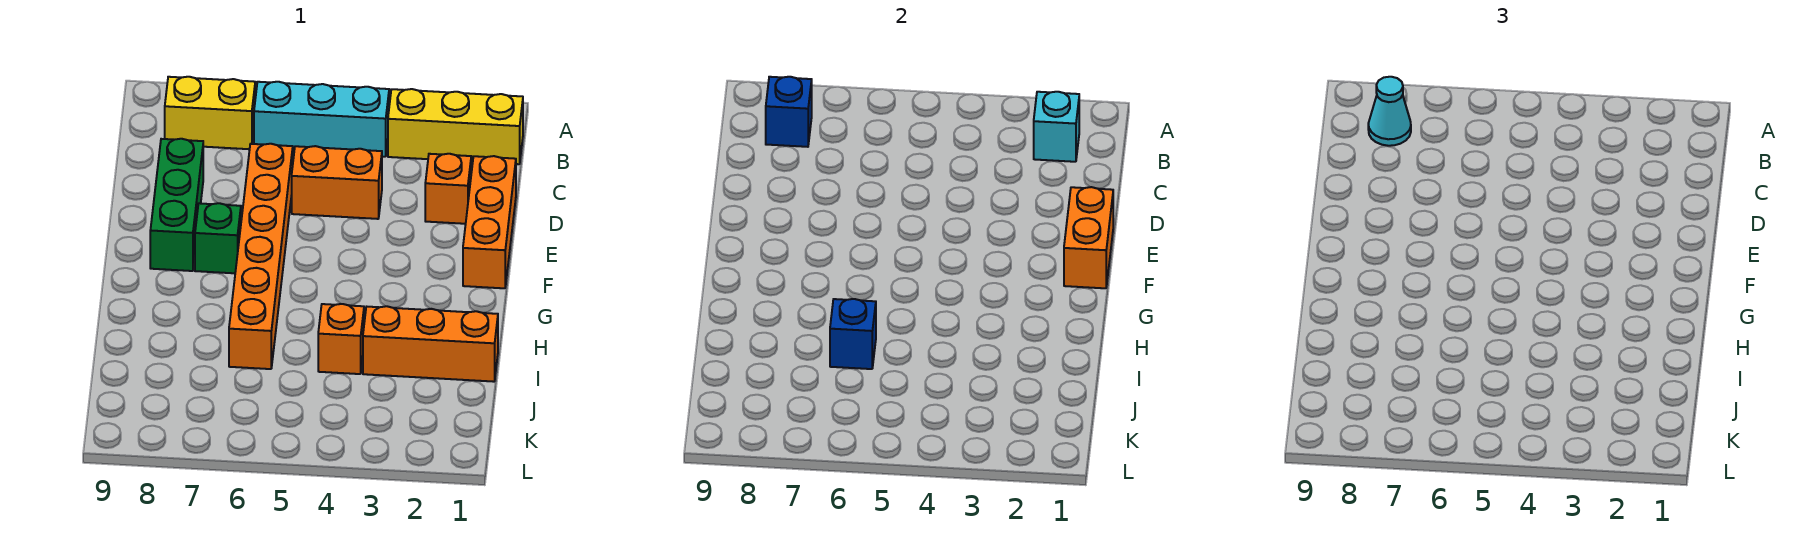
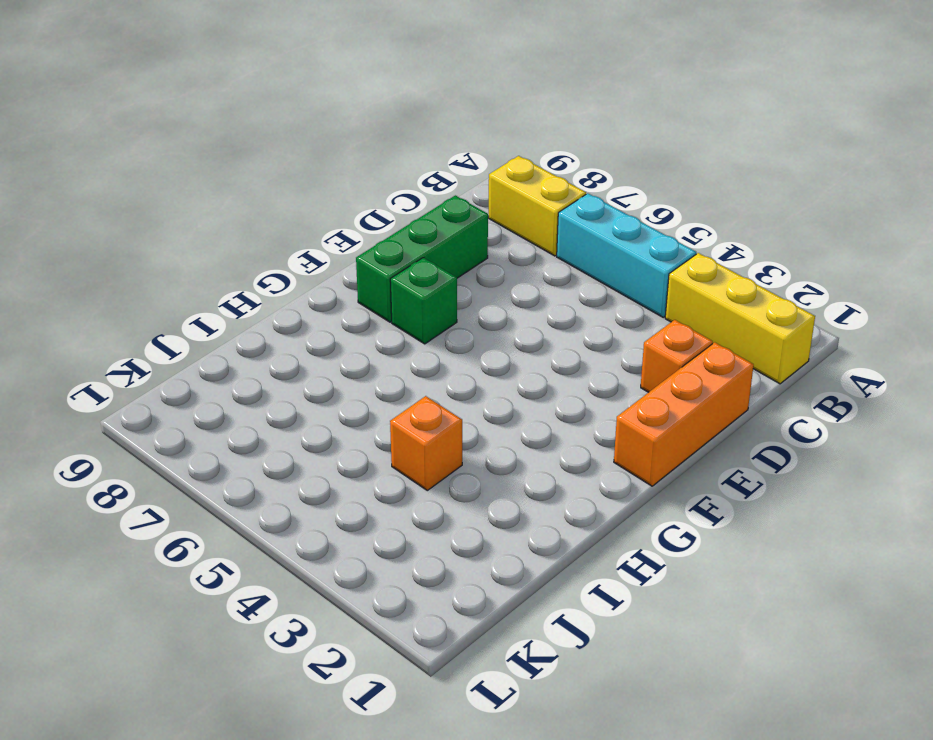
none -> orange 1x2 brick [292,146,382,219]
none -> orange 1x6 brick [229,144,293,369]
none -> orange 1x3 brick [363,306,498,382]

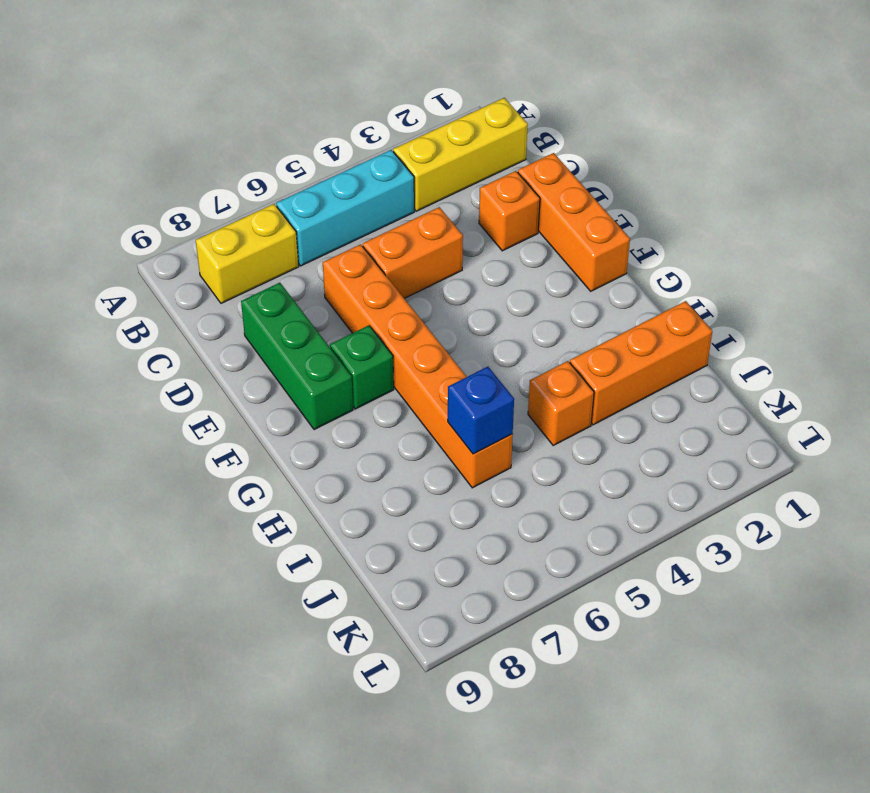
none -> cyan 1x1 brick [1034,92,1079,162]
none -> blue 1x1 brick [766,77,812,147]
none -> orange 1x2 brick [1064,187,1113,288]

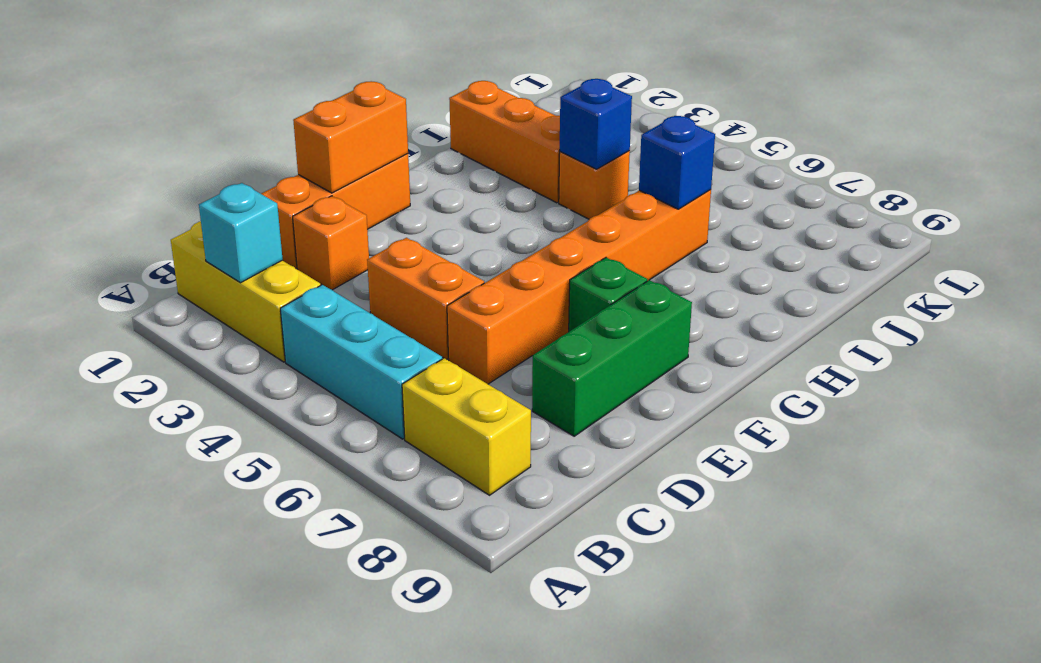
blue 1x1 brick [560,79,632,169] -> blue 1x1 brick moved to [766,77,812,147]
none -> cyan 1x1 cone [1368,77,1411,146]

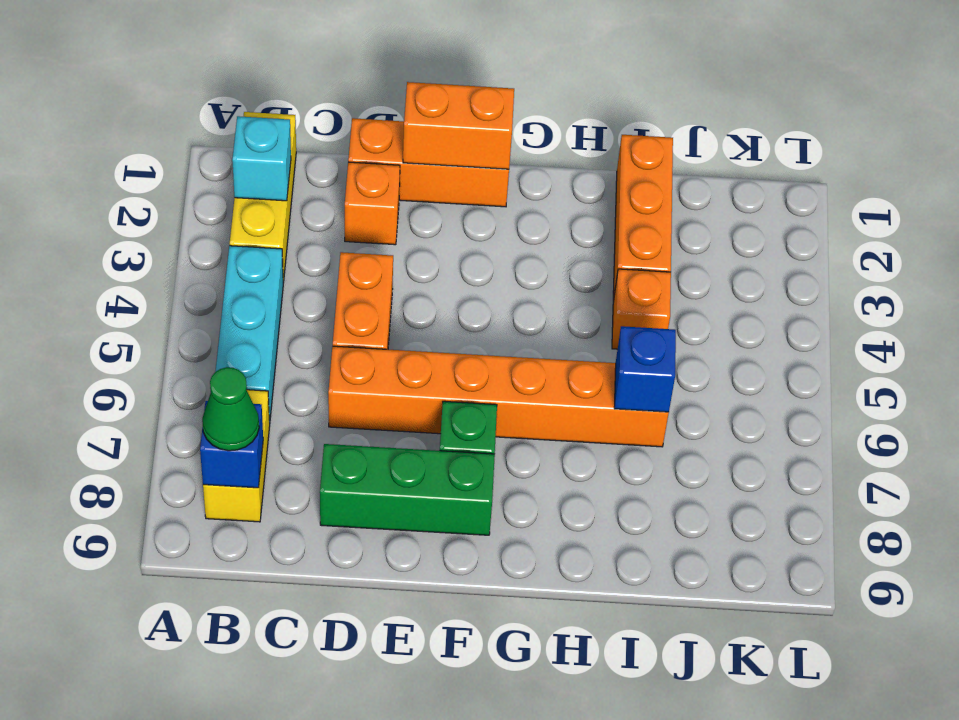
green 1x1 cone [202,367,259,451] -> cyan 1x1 cone [1368,77,1411,146]

